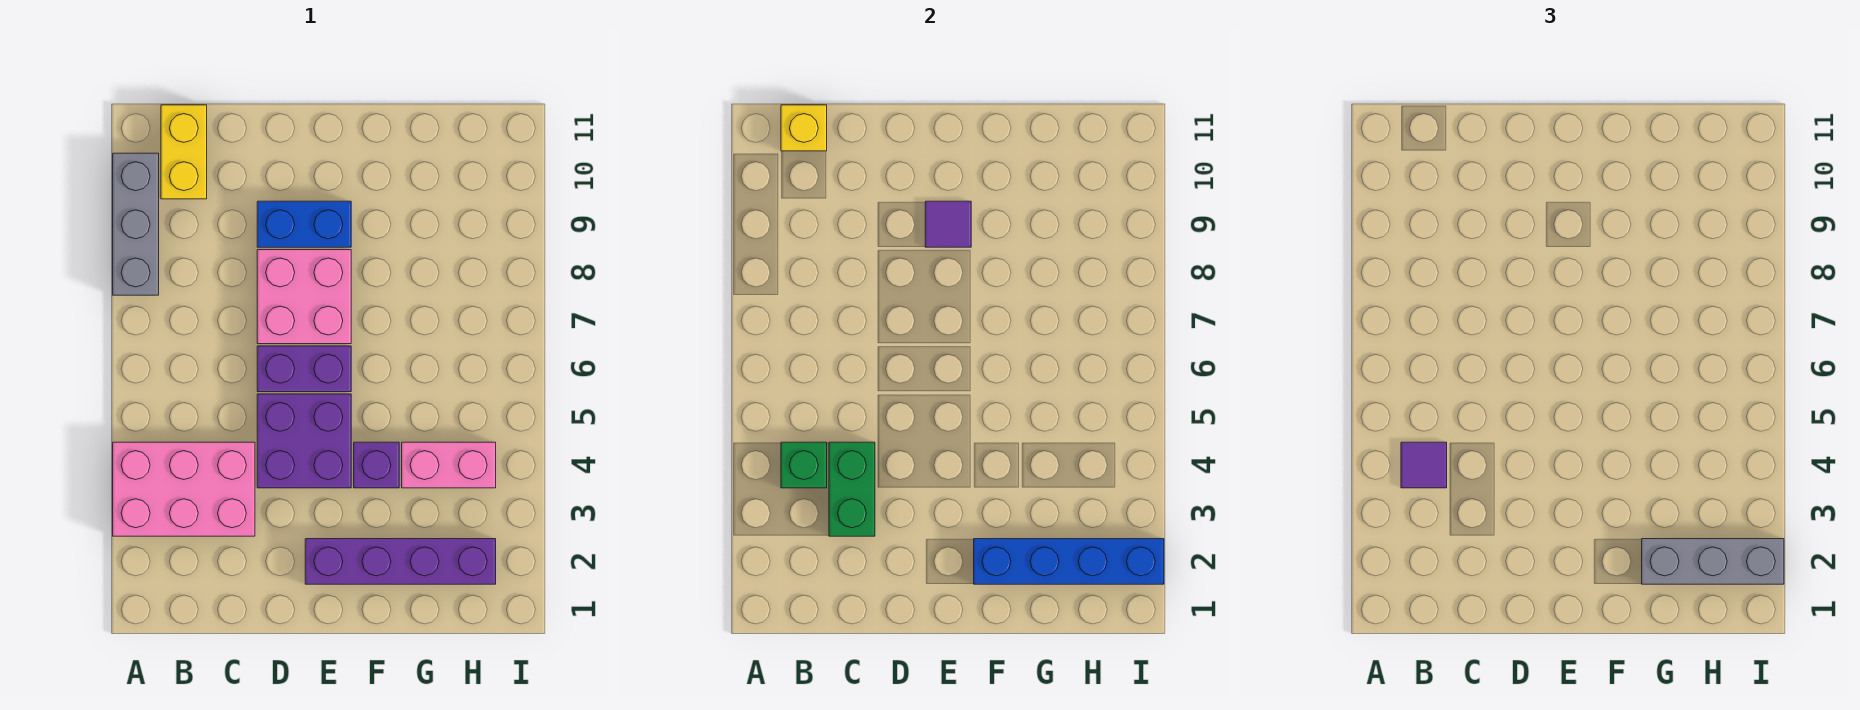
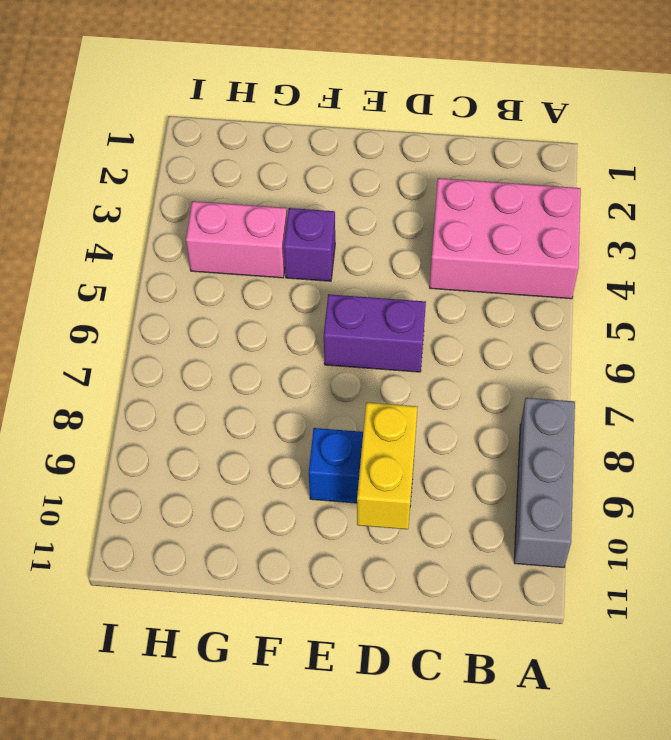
yellow 1x2 brick [357,402,418,529] -> yellow 1x2 brick moved to [161,105,207,199]
none -> purple 2x2 brick [257,394,351,488]
none -> pink 2x2 brick [257,250,351,344]
none -> purple 1x4 brick [305,539,496,584]

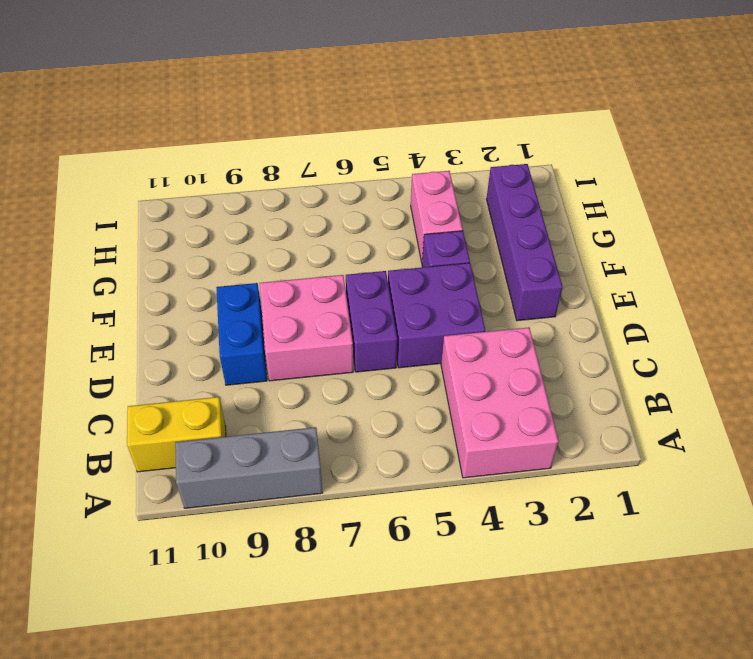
none -> green 1x1 brick [781,442,827,488]
none -> yellow 1x1 brick [781,105,827,151]
none -> green 1x2 brick [829,442,875,536]

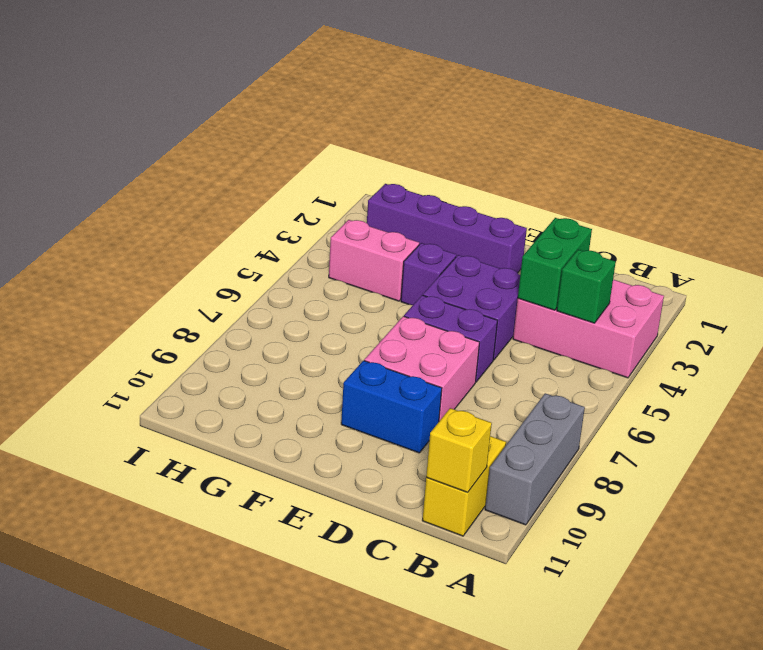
none -> purple 1x1 tile [925,201,971,247]
none -> blue 1x4 brick [974,539,1164,584]
none -> purple 1x1 tile [1401,442,1447,488]

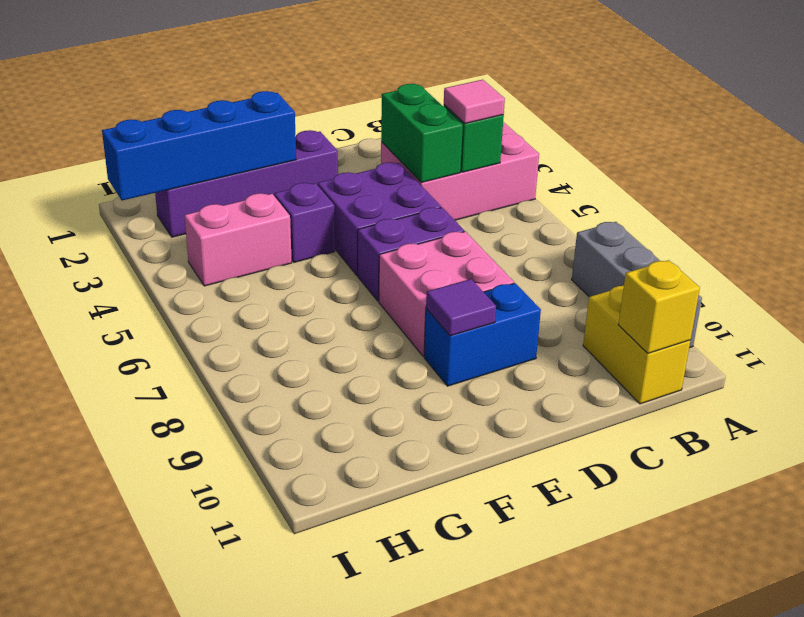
pink 1x1 tile [444,80,505,124] -> purple 1x1 tile [1401,442,1447,488]
none -> grey 1x3 brick [1642,539,1784,584]

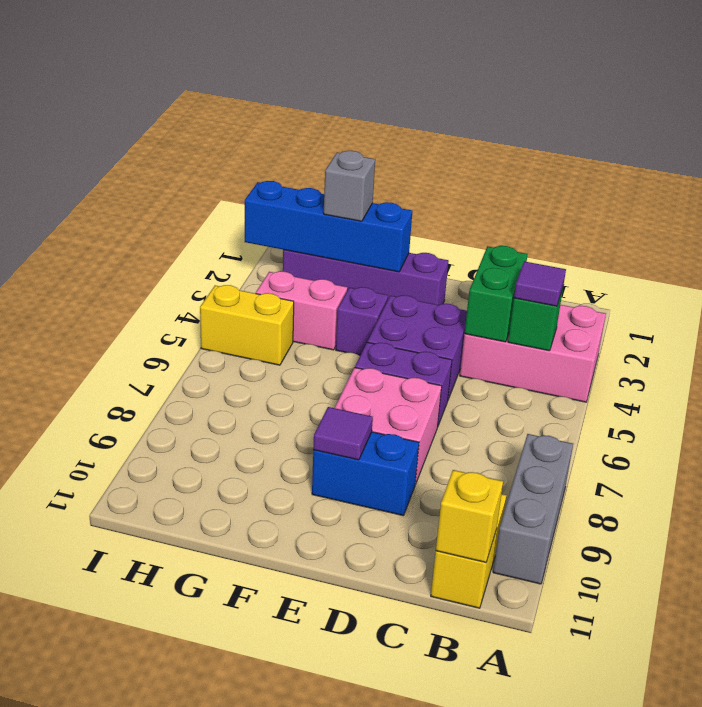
grey 1x1 brick [324,151,375,221] -> grey 1x3 brick [1642,539,1784,584]
yellow 1x2 brick [200,285,294,365] -> none

